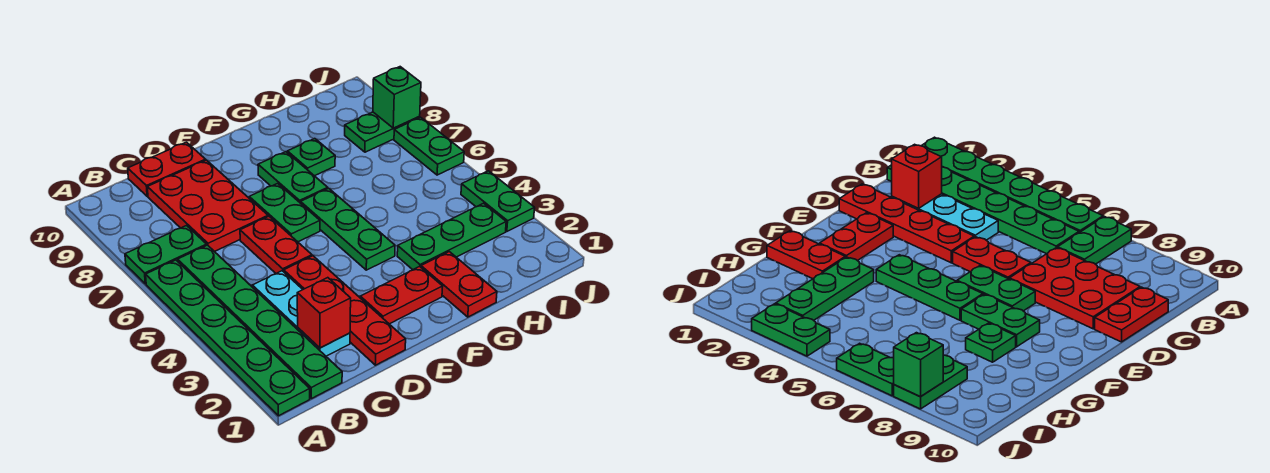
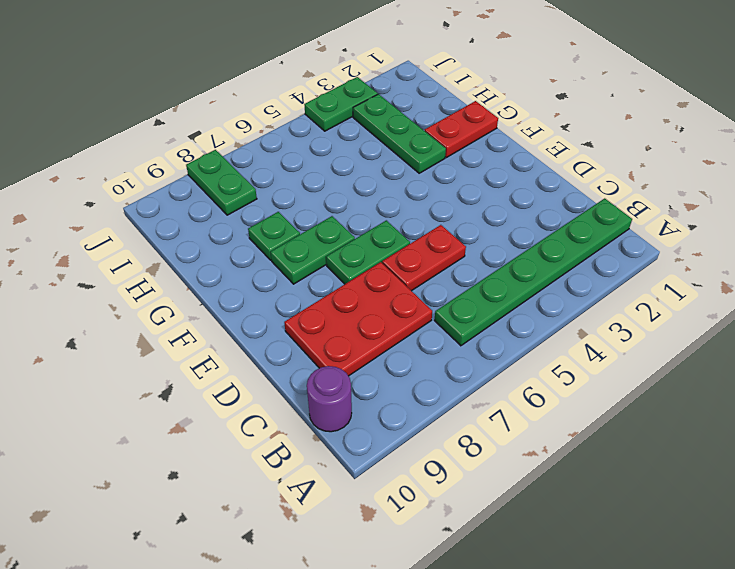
purple 1x1 round brick [307,366,352,432] -> none
none -> green 1x6 plate [146,260,310,416]
none -> green 1x2 plate [125,226,207,284]
none -> cyan 1x3 plate [252,271,350,356]

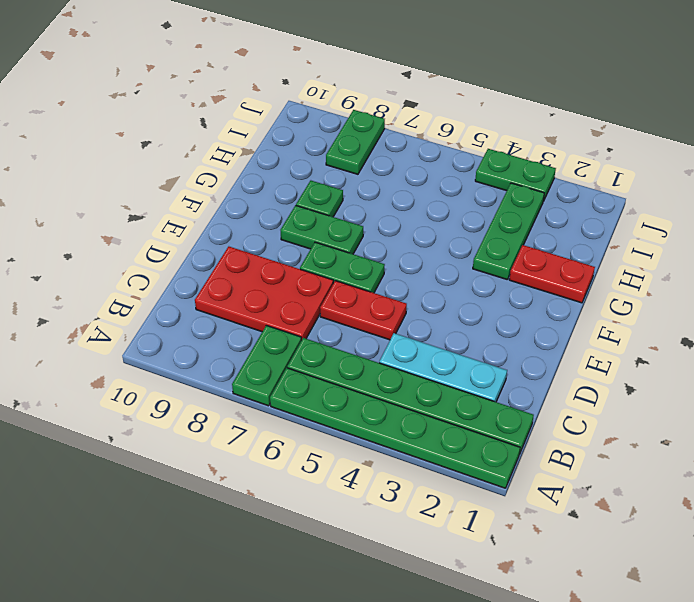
none -> red 1x2 plate [128,142,206,196]
none -> red 1x4 plate [284,256,406,365]
none -> red 1x2 plate [360,266,443,324]

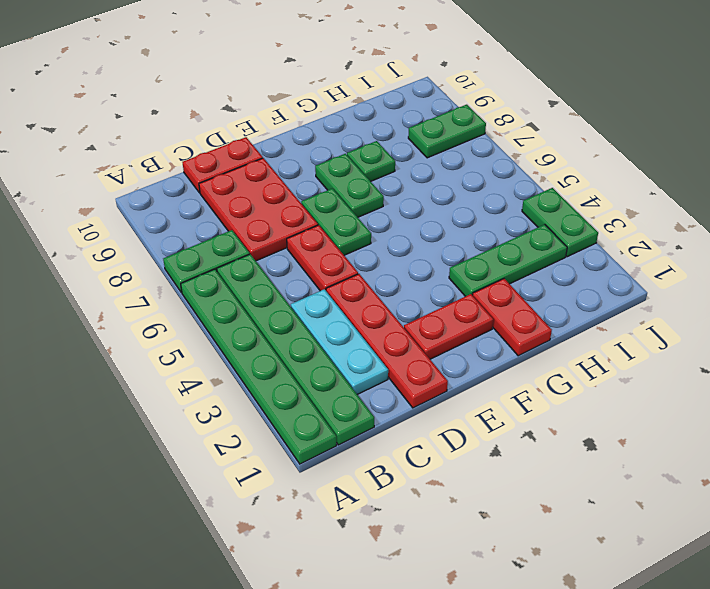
none -> green 1x3 plate [301,188,395,270]
none -> green 1x2 plate [394,117,464,175]
none -> red 1x1 brick [297,278,351,348]

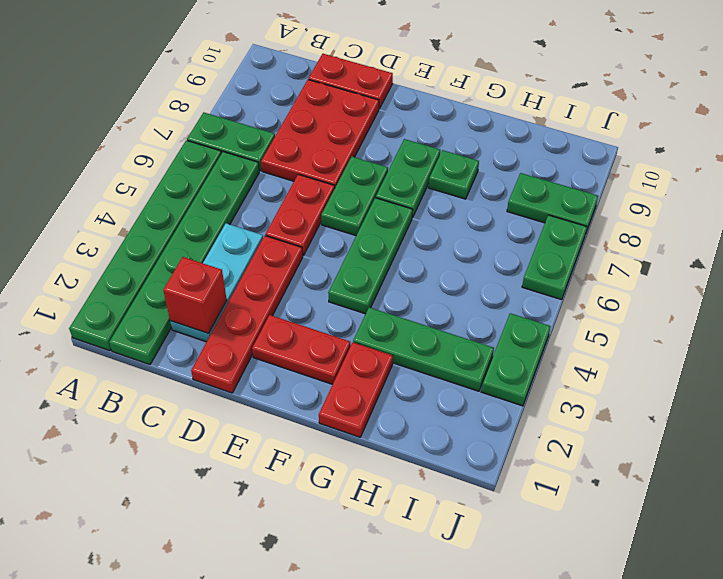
none -> green 1x1 brick [373,67,421,128]

